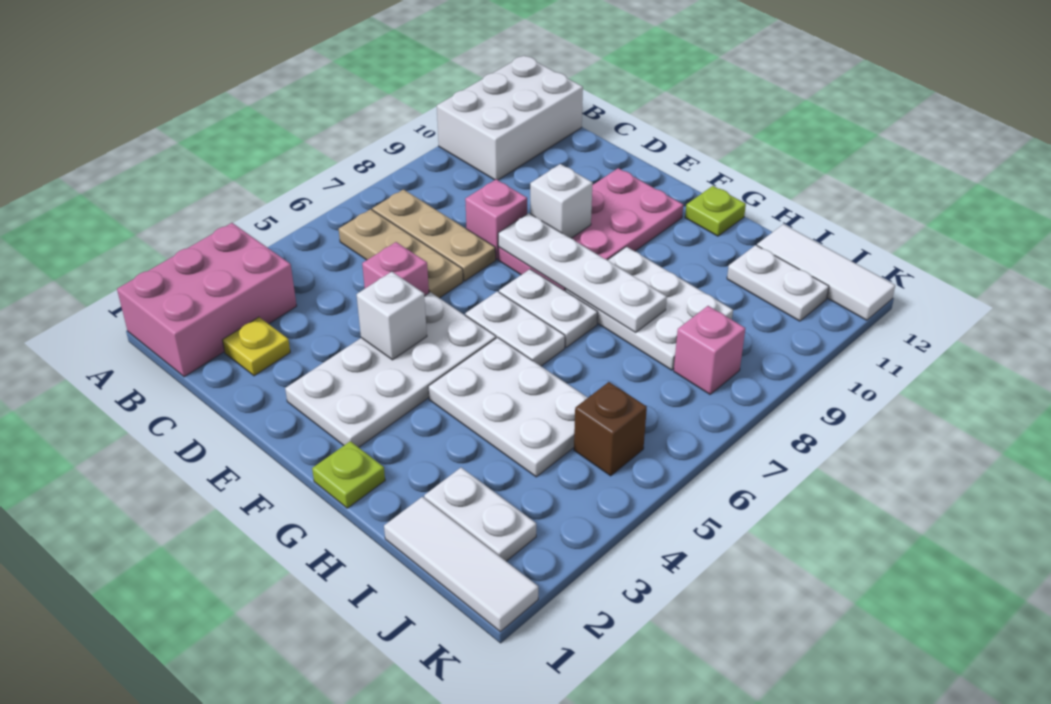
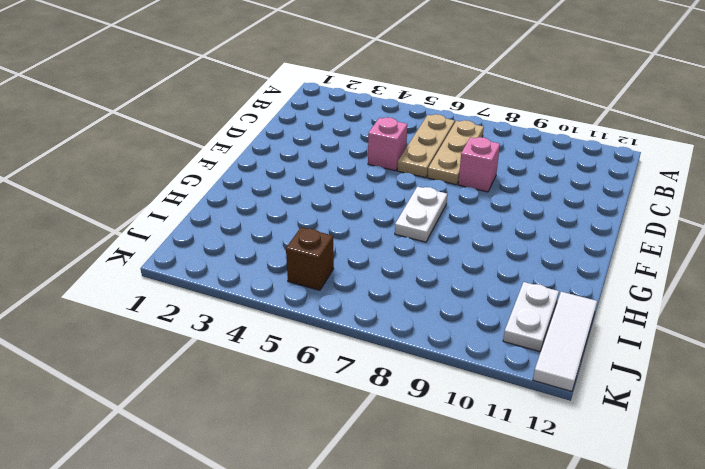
none -> pink 2x3 brick [117,223,297,377]
none -> white 2x3 brick [437,55,583,180]
none -> yellow 1x1 plate [223,317,290,376]

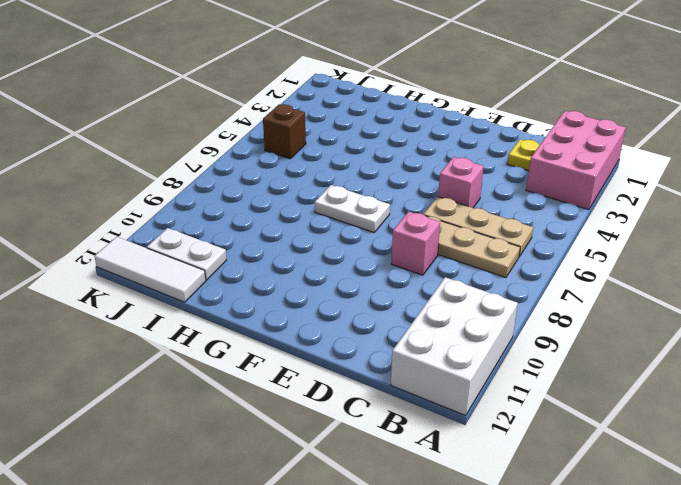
none -> white 2x4 plate [285,292,496,447]
none -> pink 2x4 plate [499,168,683,291]
none -> white 1x2 plate [465,291,565,366]

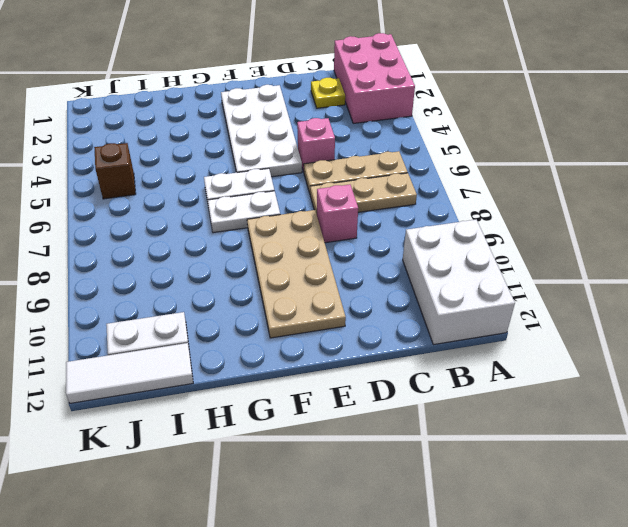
tan 2x4 plate [247,210,346,338] -> pink 2x4 plate [499,168,683,291]
none -> lime 1x1 plate [312,441,385,508]
none -> white 2x3 plate [428,337,588,477]
none -> white 2x3 plate [566,247,733,370]

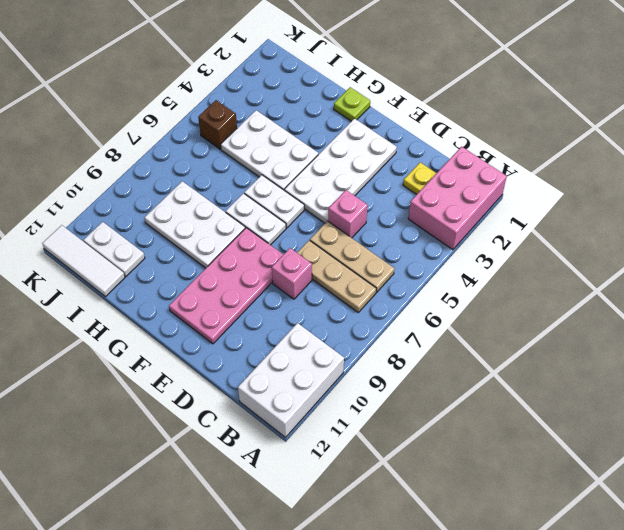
none -> lime 1x1 plate [685,186,746,236]
none -> white 1x3 tile [384,497,538,632]
none -> white 1x2 plate [424,468,536,561]

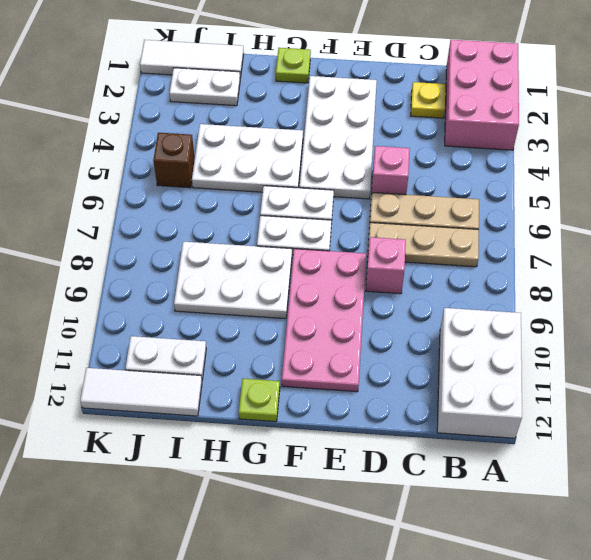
none -> pink 1x1 brick [674,306,745,394]
none -> white 1x1 brick [357,272,427,360]
none -> white 1x4 plate [498,213,667,332]

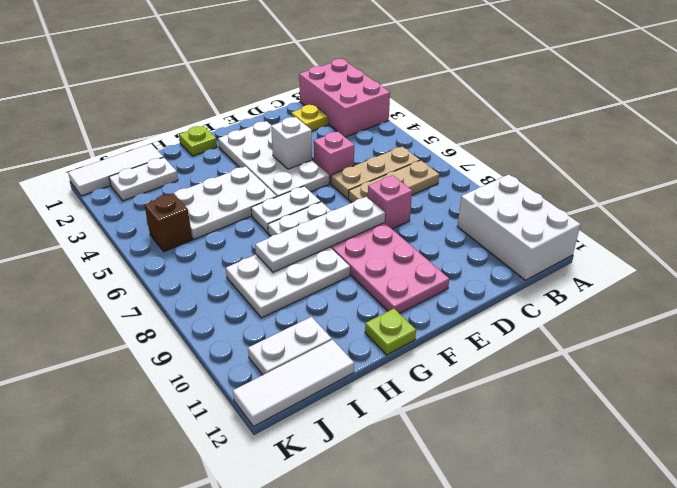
none -> pink 1x1 brick [674,306,745,394]
none -> white 1x1 brick [530,164,593,238]

